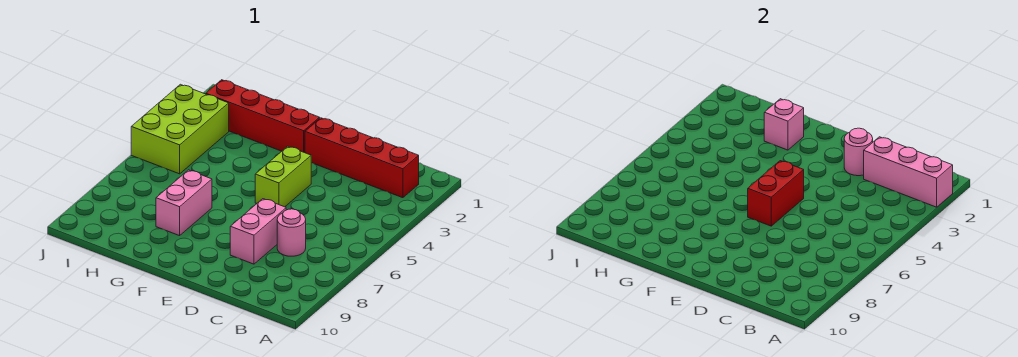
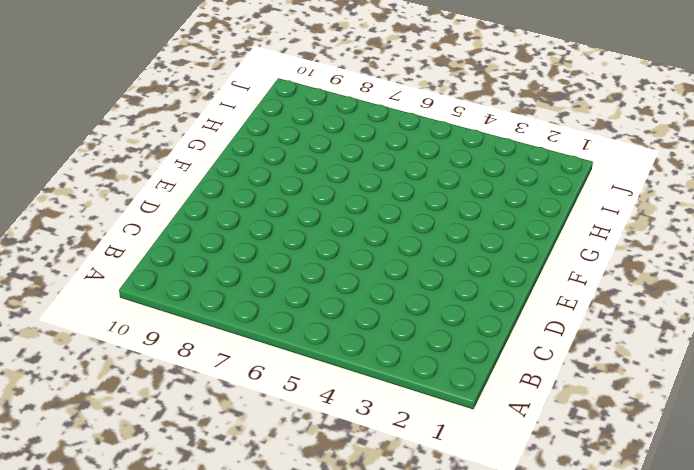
none -> red 1x4 brick [305,118,419,198]
none -> pink 1x1 round brick [277,209,306,256]

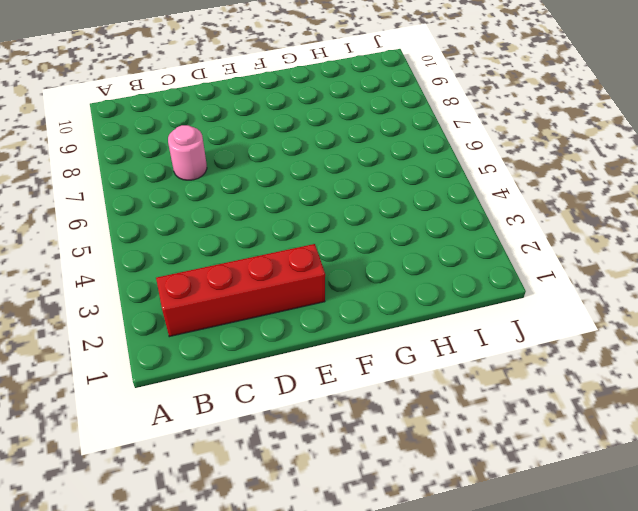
none -> pink 1x2 brick [230,199,286,264]
none -> lime 1x2 brick [255,146,311,207]

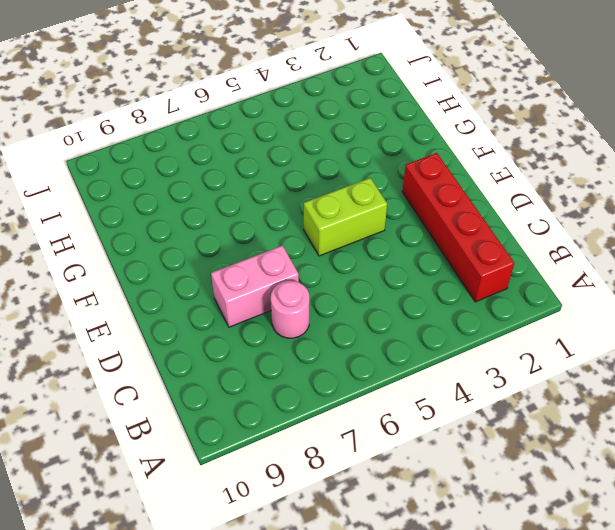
none -> red 1x4 brick [206,80,320,153]
none -> pink 1x2 brick [156,170,212,236]

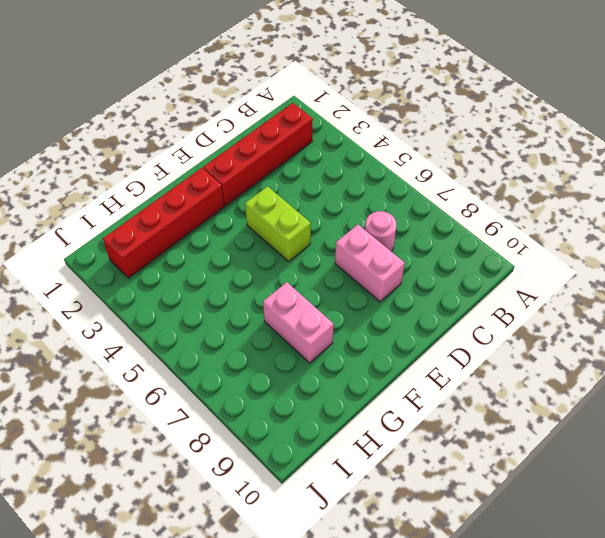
none -> lime 2x3 brick [131,84,229,174]
none -> pink 1x3 brick [864,137,953,207]

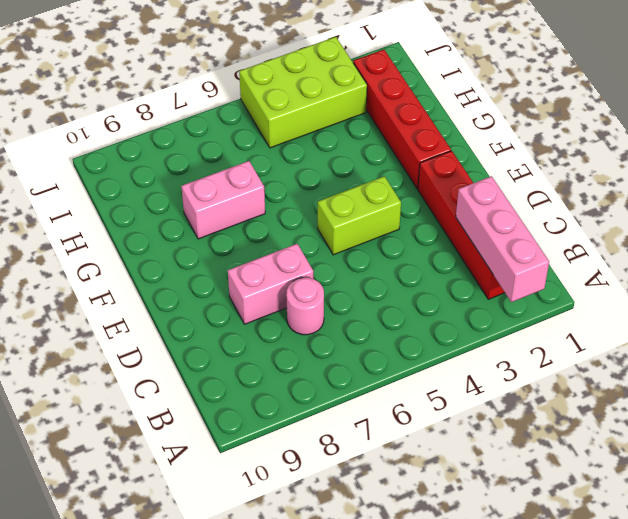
none -> pink 1x1 round brick [844,128,873,176]
none -> red 1x2 brick [748,161,804,226]

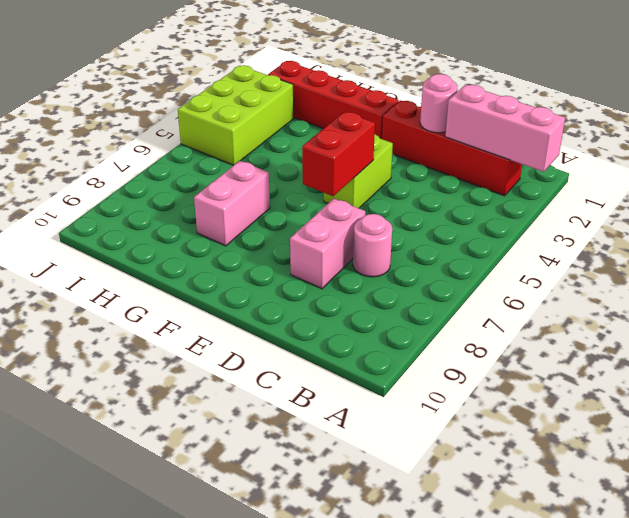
none -> pink 1x1 brick [764,99,804,150]

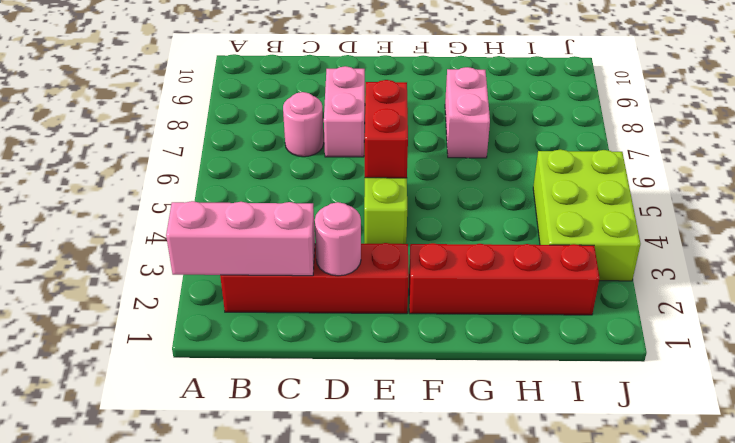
none -> pink 1x1 brick [764,99,804,150]

